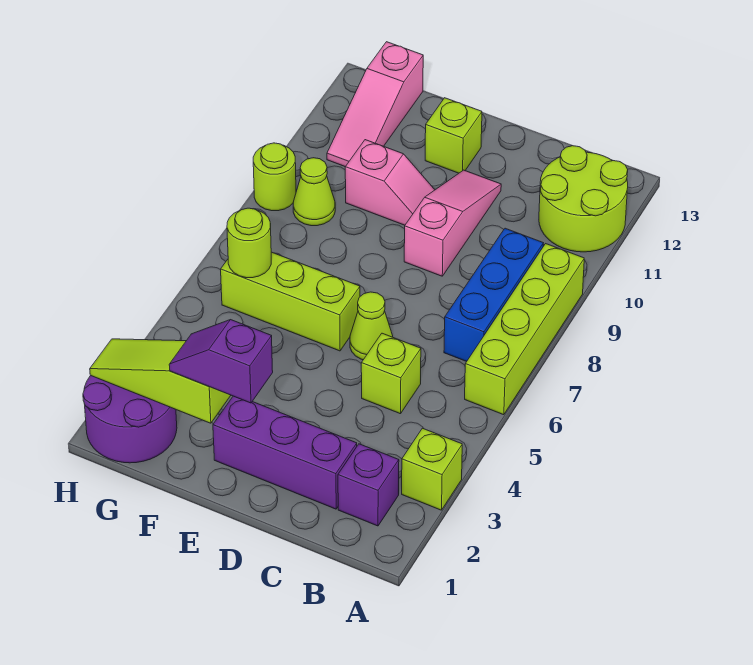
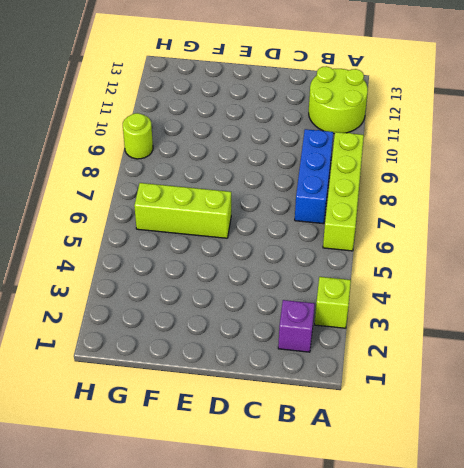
none -> purple 1x3 brick [213,396,357,509]
none -> lime 1x1 brick [361,333,421,414]
none -> lime 1x1 cone [350,292,393,360]

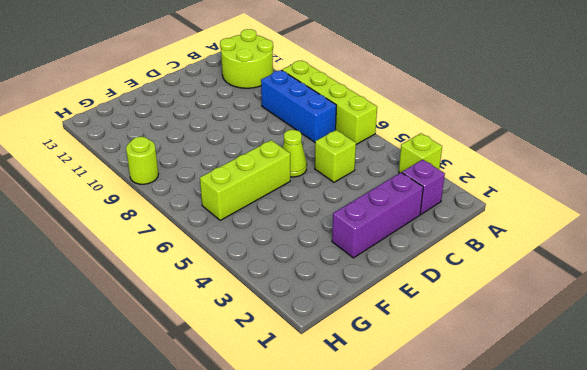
none -> pink 1x3 slope [404,170,501,276]
none -> pink 1x2 slope [345,140,435,225]
none -> lime 1x1 brick [425,98,482,173]

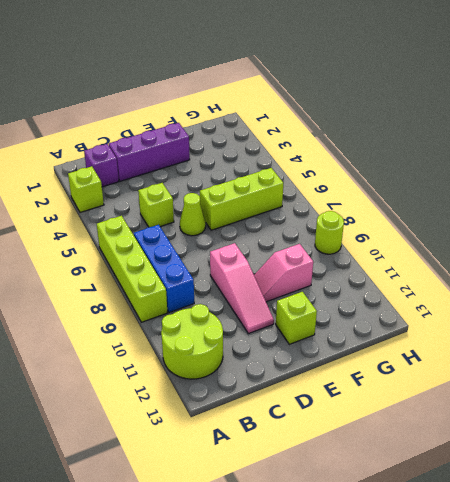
none -> purple 2x2 round brick [83,376,177,463]
none -> lime 1x1 cone [293,158,335,226]
none -> pink 1x3 slope [327,42,423,167]

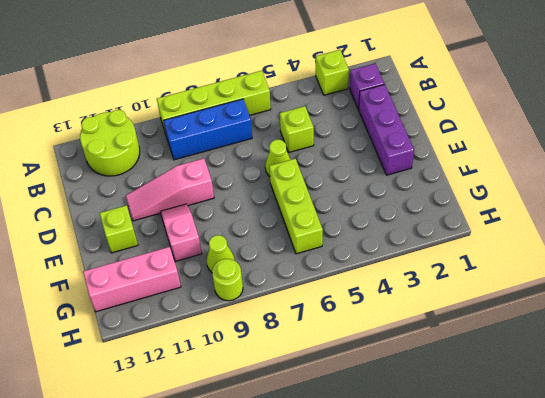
pink 1x3 brick [83,247,181,312] -> pink 1x3 slope [327,42,423,167]
none -> purple 2x2 round brick [83,376,177,463]
none -> lime 1x3 slope [90,339,231,423]
none -> lime 1x1 round brick [227,208,271,278]

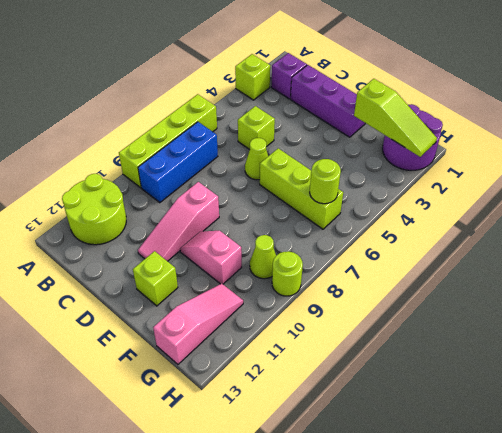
none -> purple 1x2 slope [169,320,273,403]

